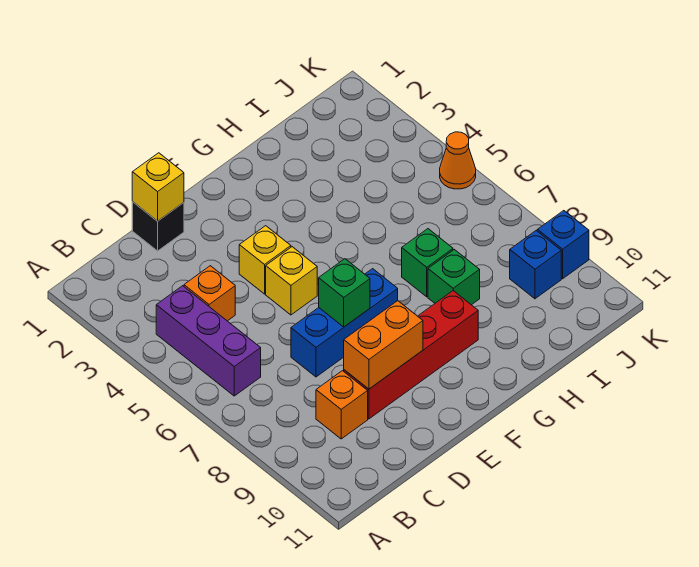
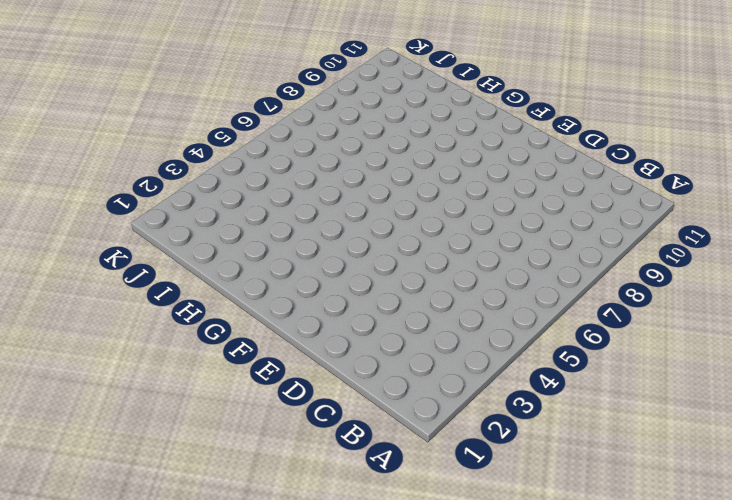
none -> purple 1x3 brick [156,286,261,396]
none -> orange 1x1 brick [184,266,235,321]
none -> orange 1x1 brick [316,371,368,439]

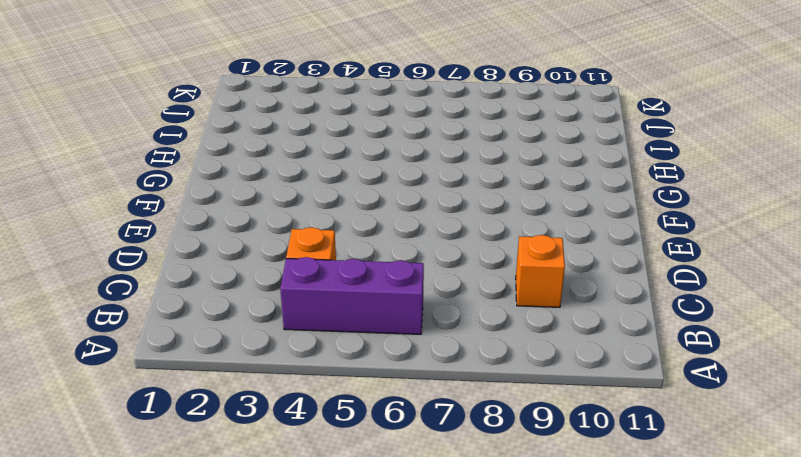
none -> black 1x1 brick [132,202,184,251]
none -> blue 1x3 brick [291,269,398,377]
none -> red 1x4 brick [344,291,478,419]

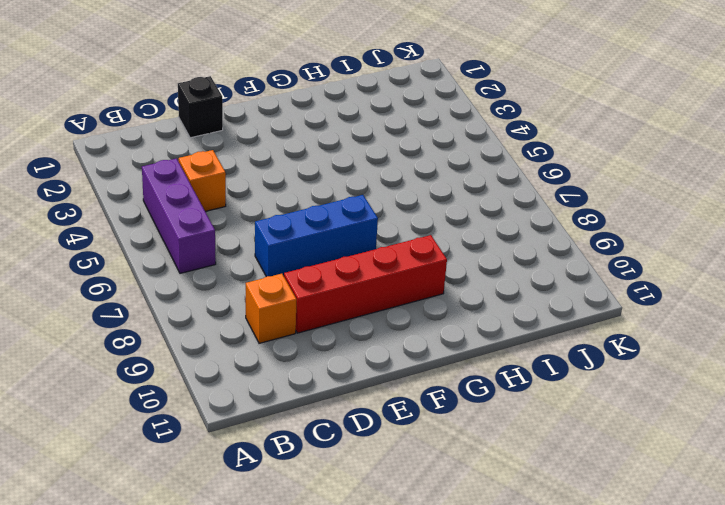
none -> yellow 1x1 brick [239,226,291,294]
none -> yellow 1x1 brick [266,247,317,315]
none -> green 1x1 brick [402,229,453,297]

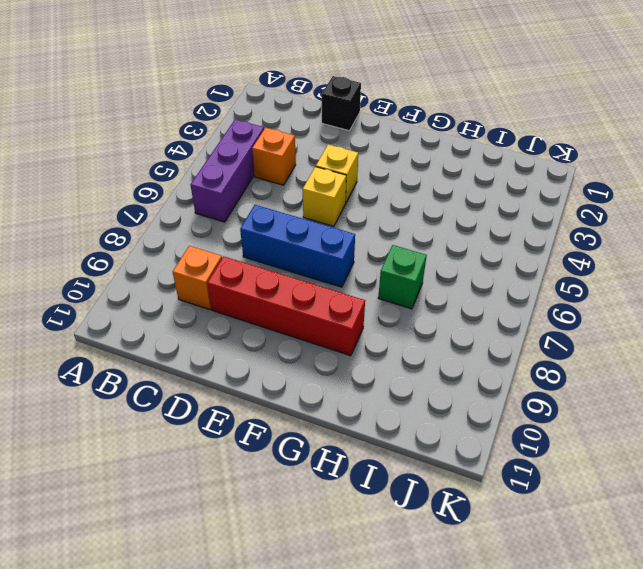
none -> green 1x1 brick [428,250,480,305]
none -> blue 1x1 brick [510,231,561,299]
none -> orange 1x1 cone [440,132,476,189]

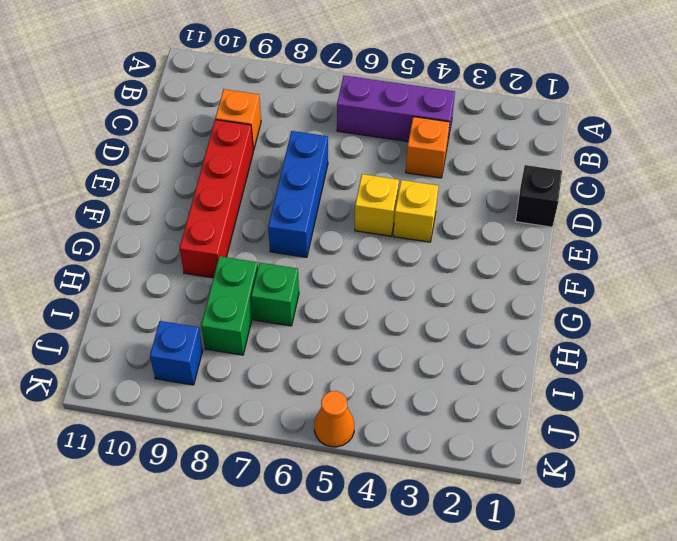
green 1x2 brick [201,256,258,355] -> green 1x1 brick [428,250,480,305]
none -> blue 1x1 brick [537,211,589,279]
none -> yellow 1x1 brick [132,153,184,221]
none -> orange 1x2 brick [344,301,423,389]

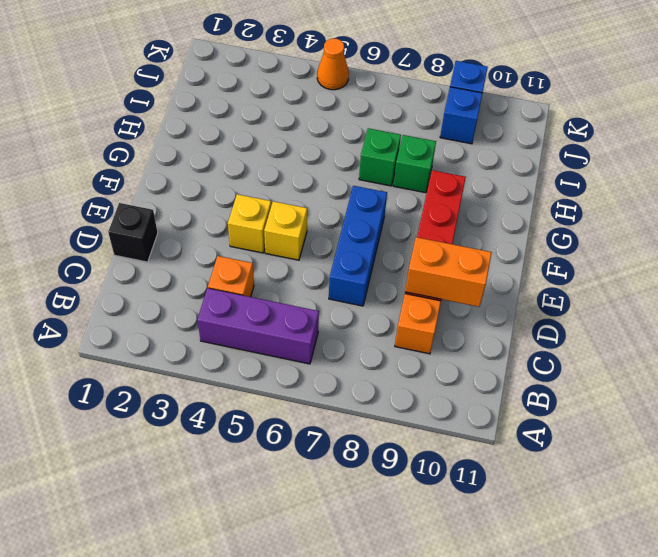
orange 1x2 brick [405,237,492,307] -> orange 1x2 brick turned to [344,301,423,389]
none -> yellow 1x1 brick [132,153,184,221]
none -> green 1x1 brick [319,259,370,327]

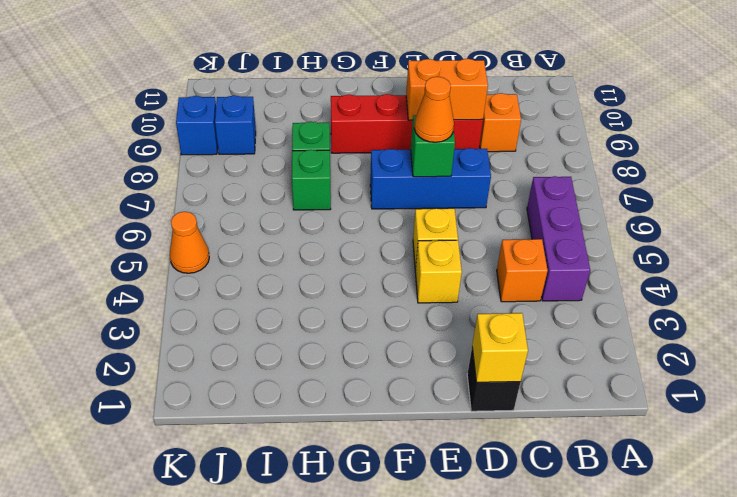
orange 1x1 cone [414,77,454,142] -> none

